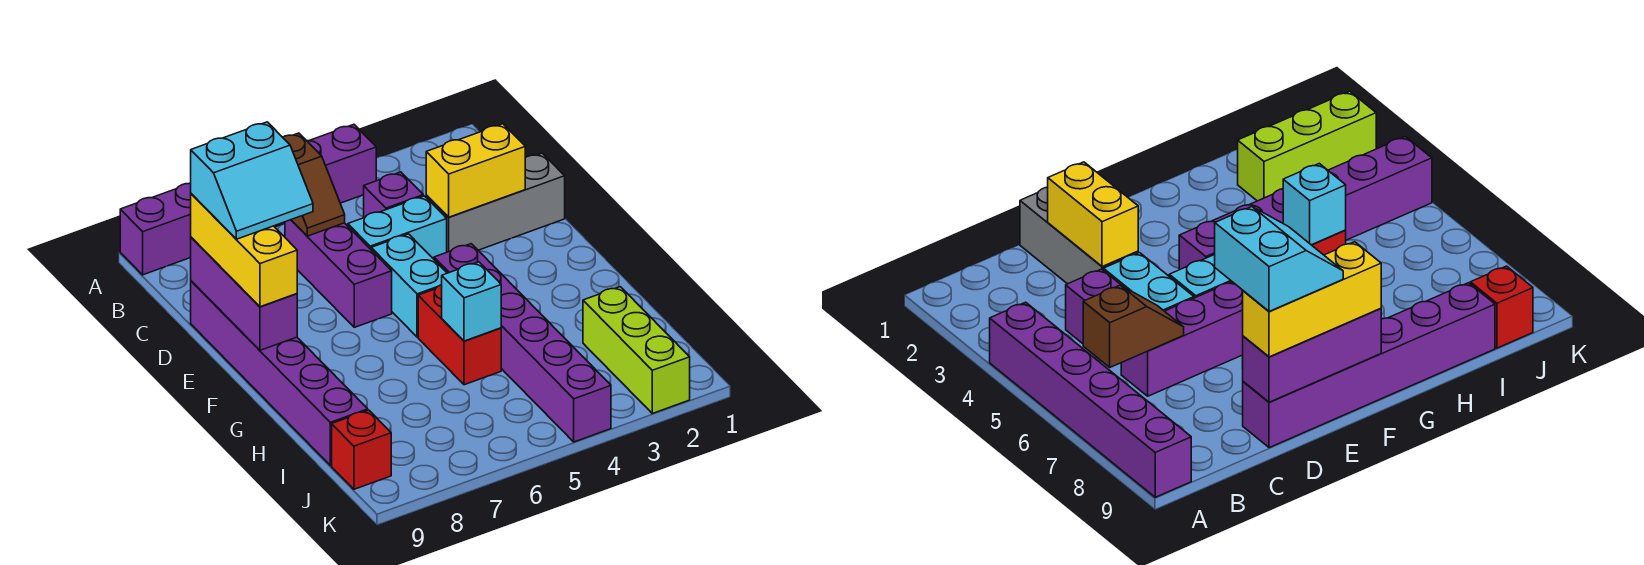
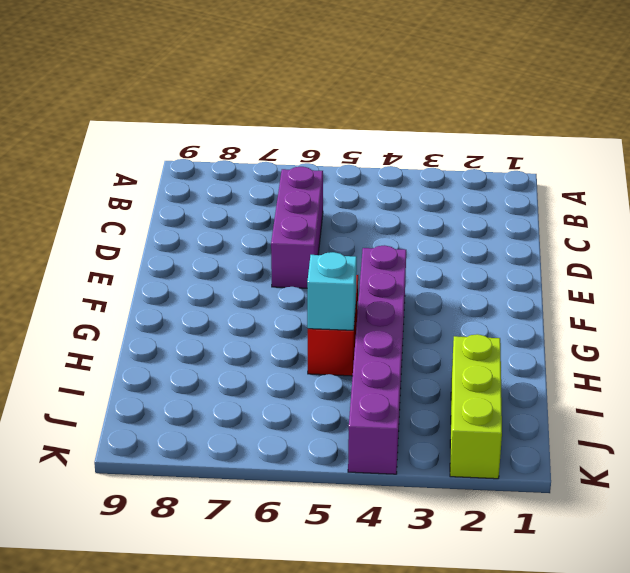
none -> purple 1x6 brick [120,124,376,275]
none -> purple 1x1 brick [364,172,423,218]
none -> grey 1x3 brick [426,153,565,252]

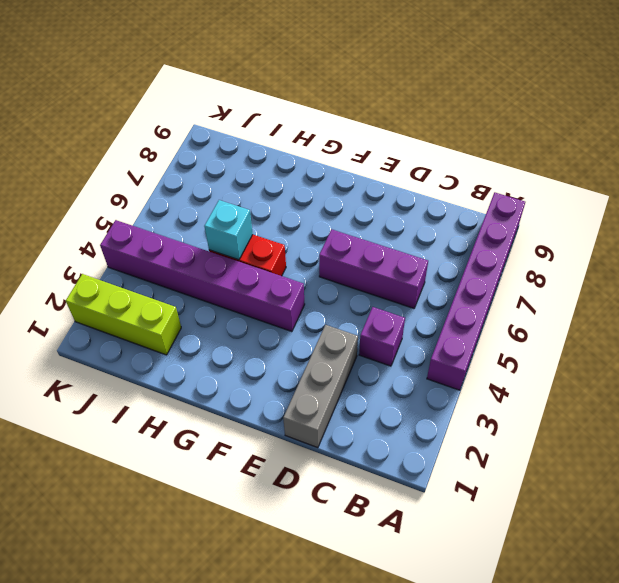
none -> cyan 1x2 brick [348,196,447,259]
none -> purple 1x6 brick [191,281,368,466]
none -> cyan 1x2 brick [371,234,447,337]

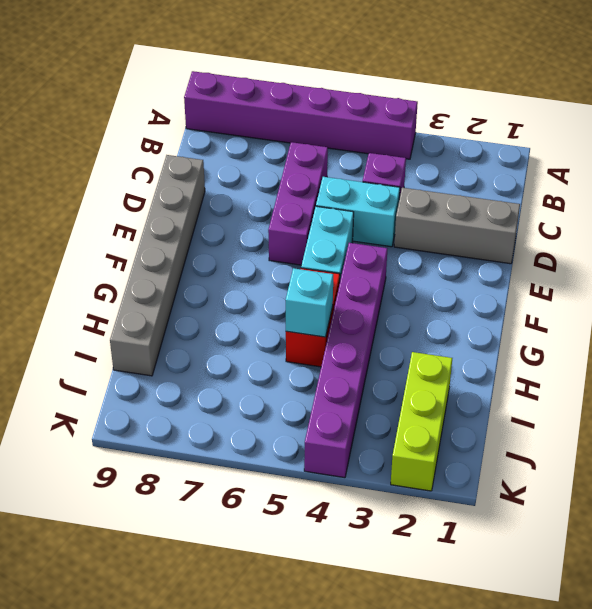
grey 1x6 brick [110,155,205,376] -> purple 1x6 brick [191,281,368,466]
none -> red 1x1 brick [332,410,391,489]
none -> brown 1x2 slope [283,133,345,236]
none -> yellow 1x2 brick [426,124,525,217]

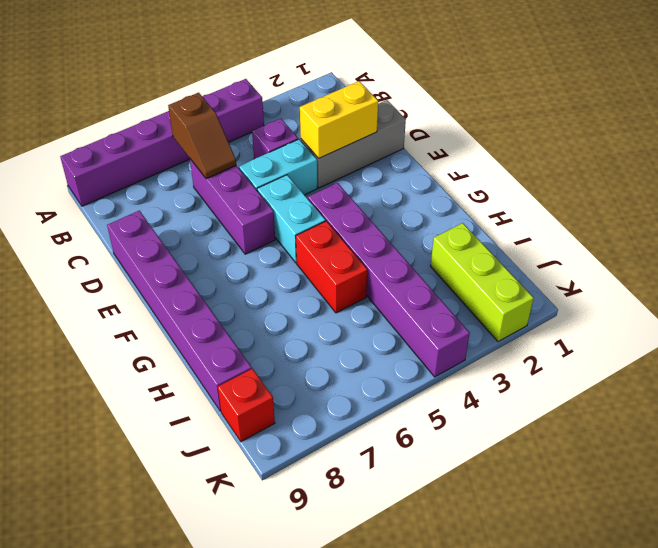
none -> purple 1x3 brick [191,237,297,350]
none -> cyan 1x1 brick [442,262,501,341]
none -> yellow 1x3 brick [191,194,297,307]

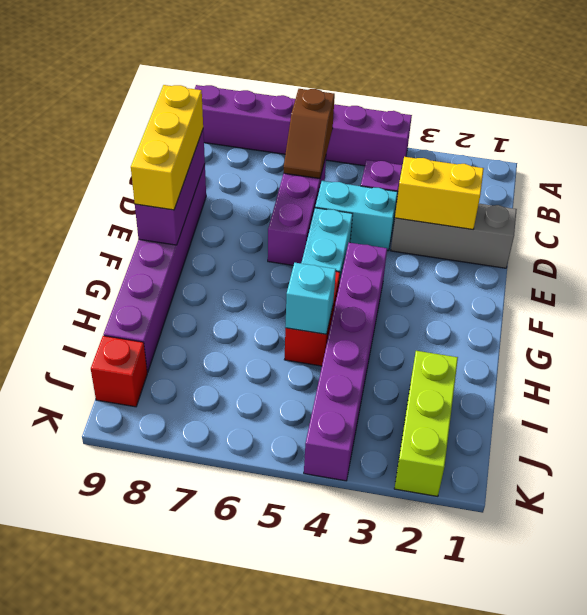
none -> cyan 2x2 slope [191,122,313,239]

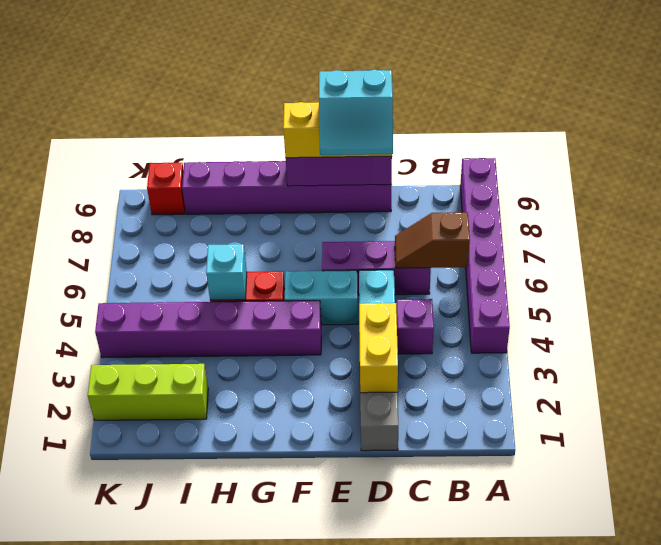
cyan 2x2 slope [319,70,393,155] -> cyan 2x2 slope turned to [191,122,313,239]

